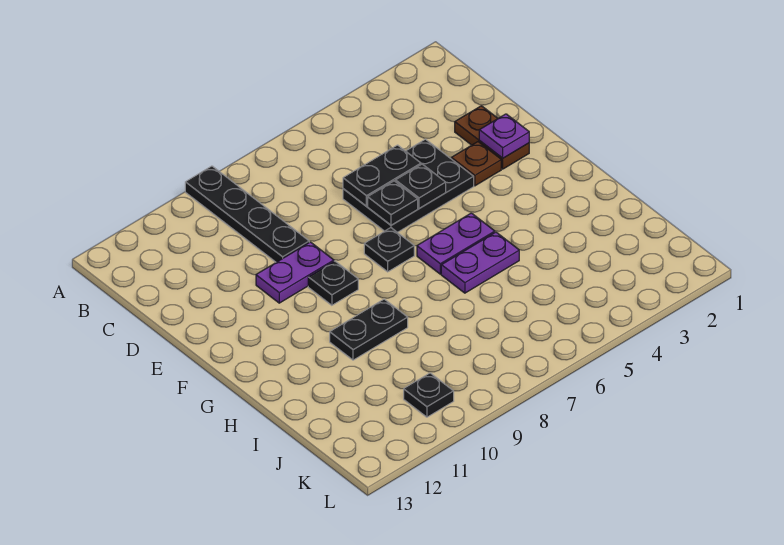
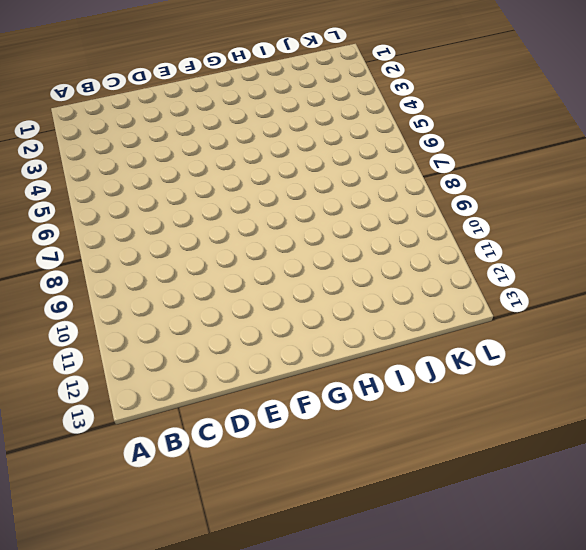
none -> black 1x4 plate [185,166,309,262]
none -> brown 1x2 plate [455,106,529,169]
none -> black 2x3 plate [343,139,474,232]

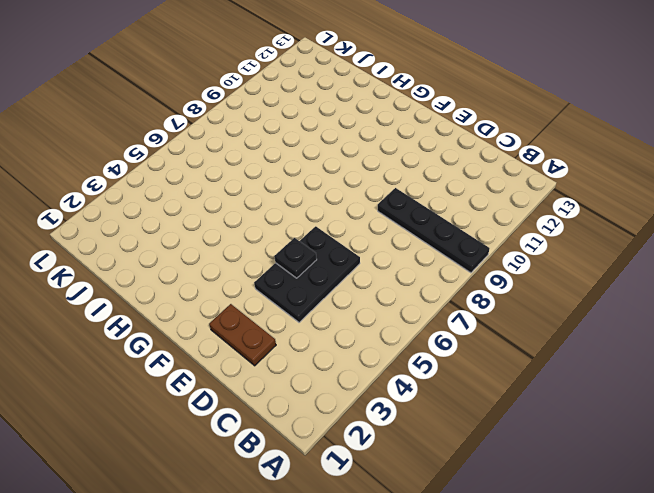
none -> brown 1x1 plate [451,142,501,186]
none -> purple 1x2 plate [256,242,334,303]
none -> black 1x1 plate [364,228,414,272]

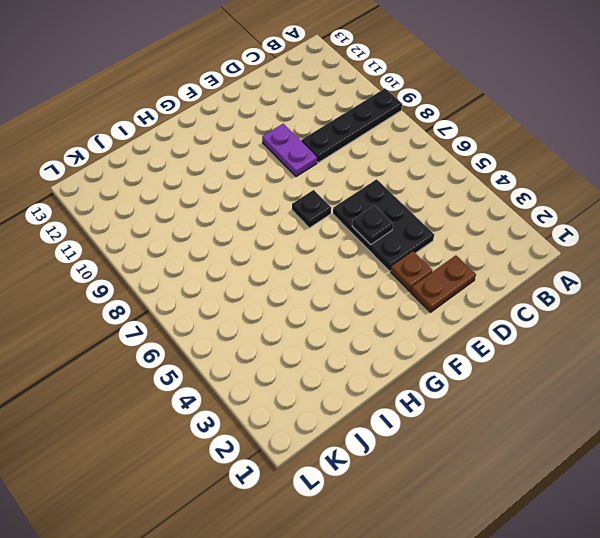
none -> black 1x1 plate [308,261,358,305]
none -> purple 1x2 plate [417,213,495,274]
none -> purple 1x2 plate [441,232,519,293]

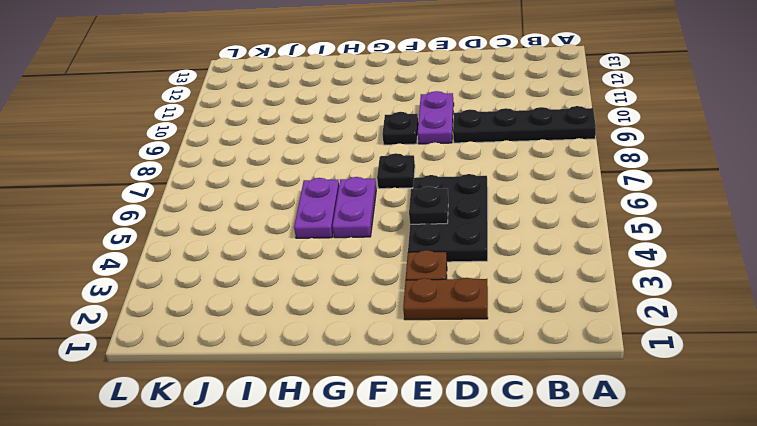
none -> black 1x2 plate [330,299,408,360]
none -> black 1x1 plate [404,373,454,417]
none -> black 1x2 plate [343,145,421,206]

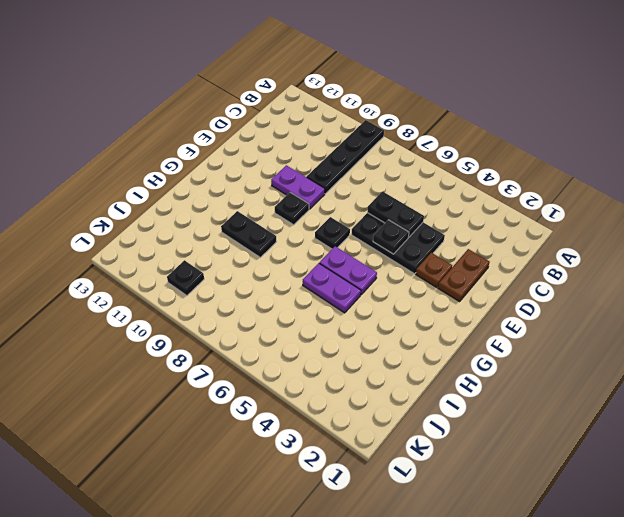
none -> purple 1x1 plate [479,114,529,158]
none -> black 1x1 plate [368,181,418,225]

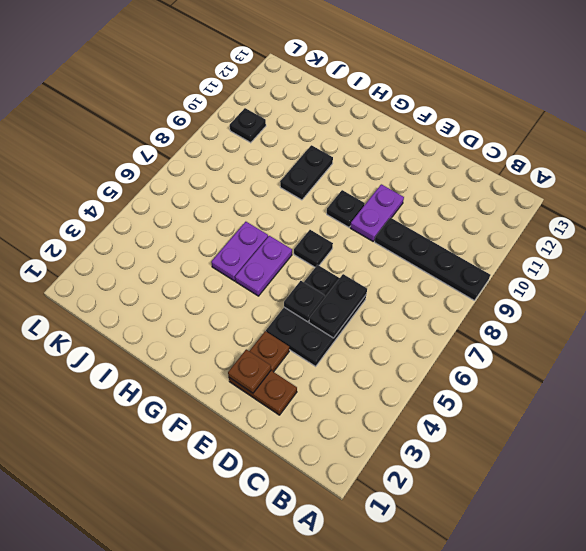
brown 1x1 plate [228,349,271,393] -> purple 1x1 plate [479,114,529,158]
none -> black 1x1 plate [368,181,418,225]

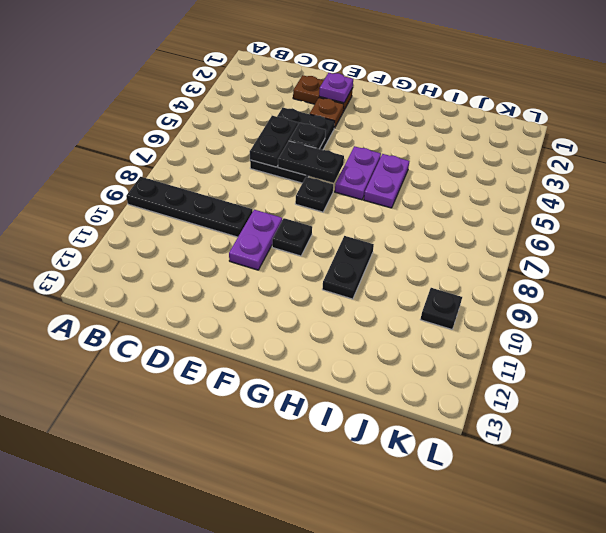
black 1x2 plate [278,141,344,183] -> black 1x1 plate [368,181,418,225]

